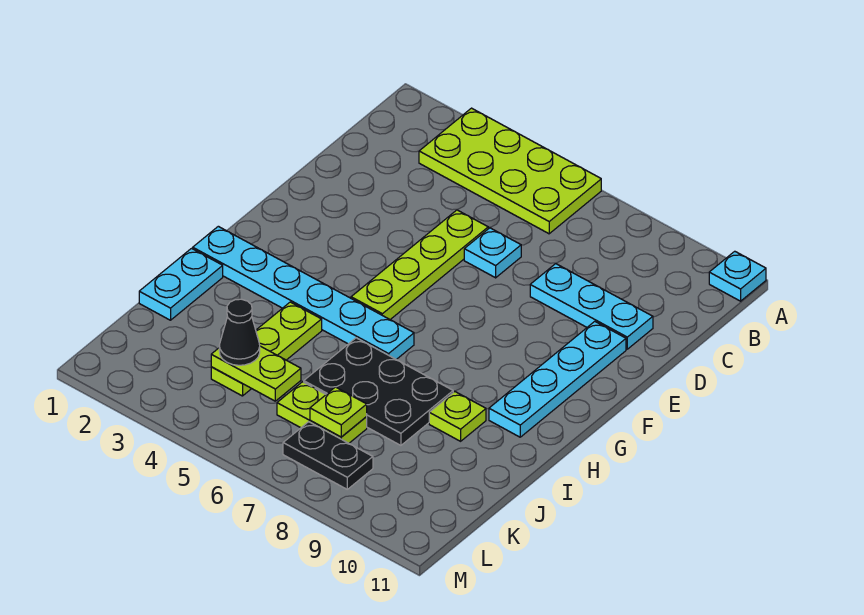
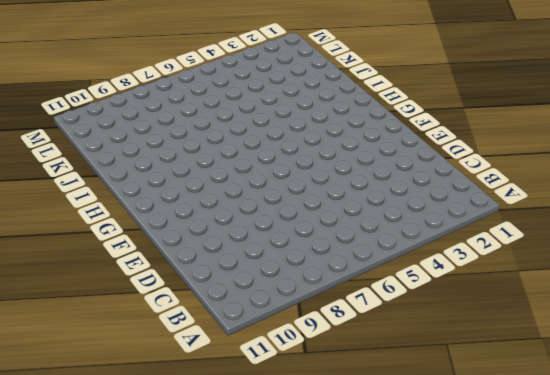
none -> lime 2x4 plate [419,108,601,234]
none -> cyan 1x1 plate [709,251,766,301]
none -> lime 1x4 plate [351,210,488,319]

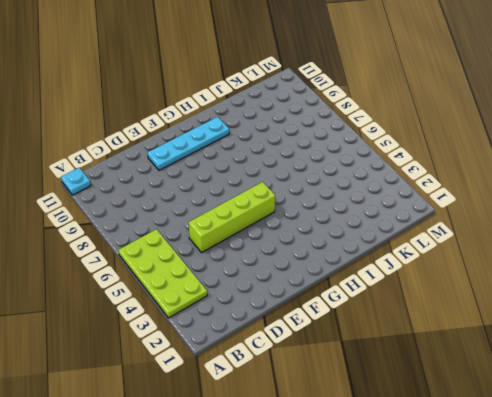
lime 1x4 brick [189,182,275,253] -> lime 1x4 plate [351,210,488,319]
none -> cyan 1x1 plate [464,228,521,278]
none -> cyan 1x3 plate [530,264,653,349]
none -> cyan 1x6 plate [193,226,414,360]

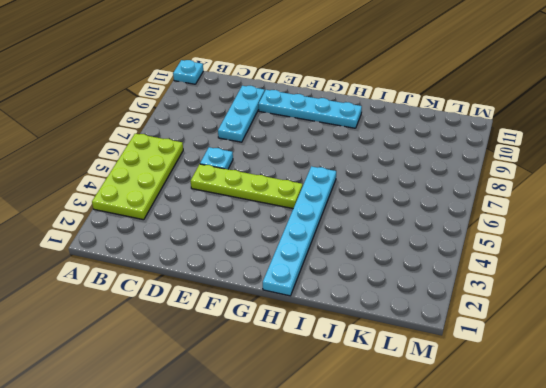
none -> cyan 1x2 plate [139,249,223,320]
none -> lime 1x3 plate [211,302,322,396]
none -> black 2x3 plate [304,338,453,445]

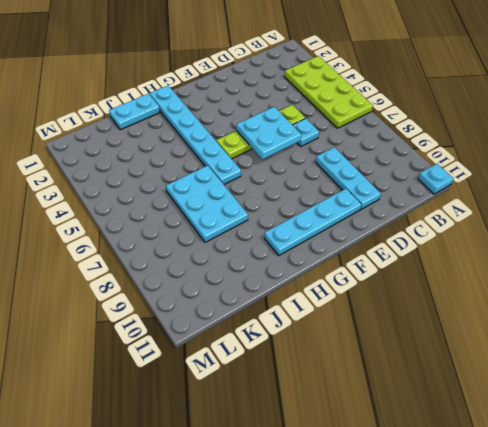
cyan 2x2 plate [236,107,301,159] -> none
cyan 2x3 plate [166,165,248,242] -> black 2x3 plate [304,338,453,445]
none -> lime 1x3 plate [211,302,322,396]
none -> lime 1x1 plate [429,392,486,441]
none -> lime 1x2 plate [277,382,367,443]

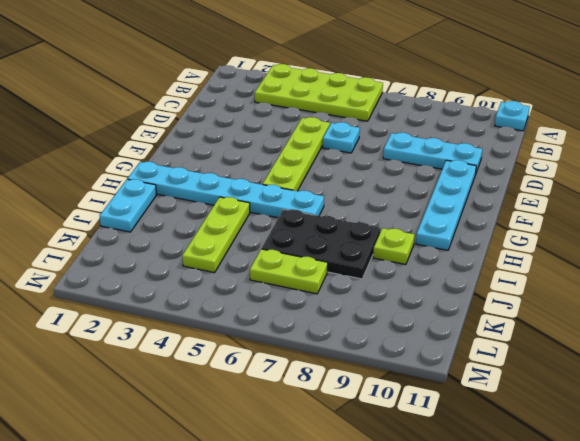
none -> black 1x2 plate [283,422,373,489]
none -> lime 1x2 plate [211,346,301,401]
none -> lime 1x1 plate [310,387,367,437]

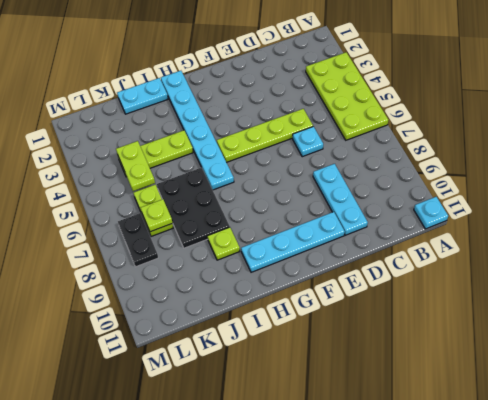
none -> black 1x1 cone [219,299,260,365]

